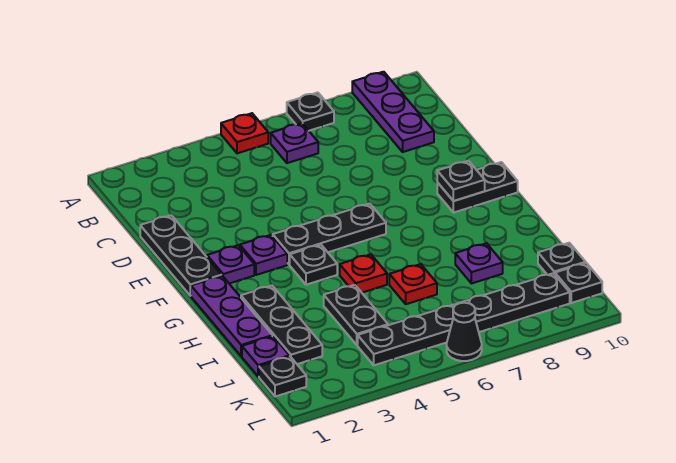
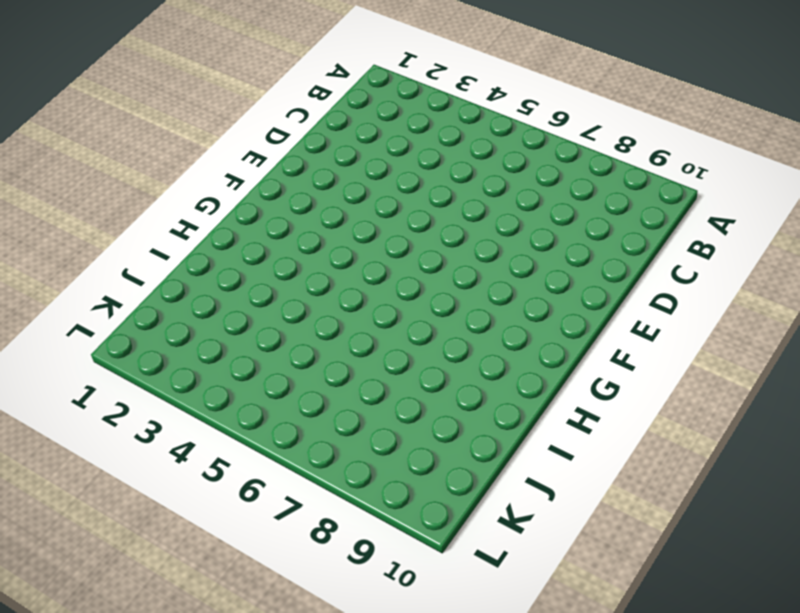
none -> red 1x1 plate [221,113,268,153]
none -> black 1x1 plate [287,92,334,131]
none -> purple 1x3 plate [352,72,434,152]

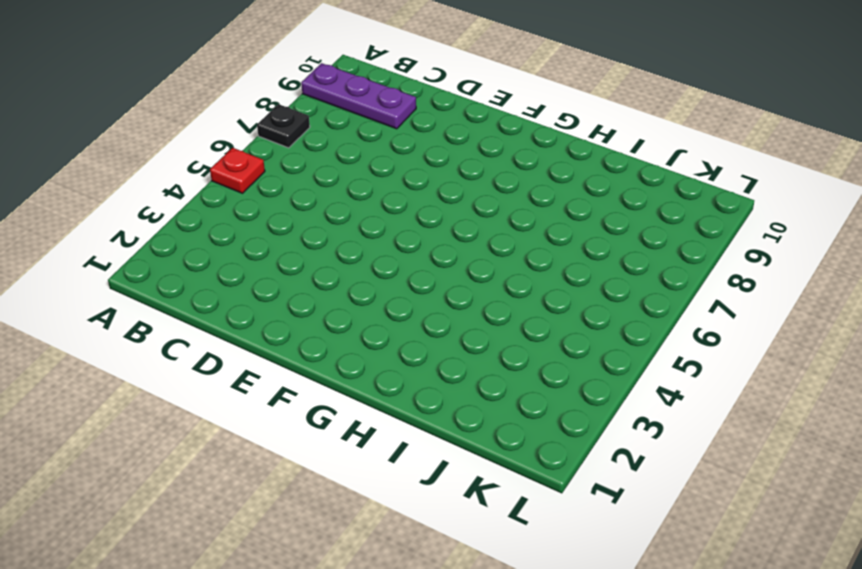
none -> purple 1x1 plate [271,123,318,163]
none -> black 1x3 plate [140,215,222,296]
none -> purple 1x1 plate [207,245,254,284]

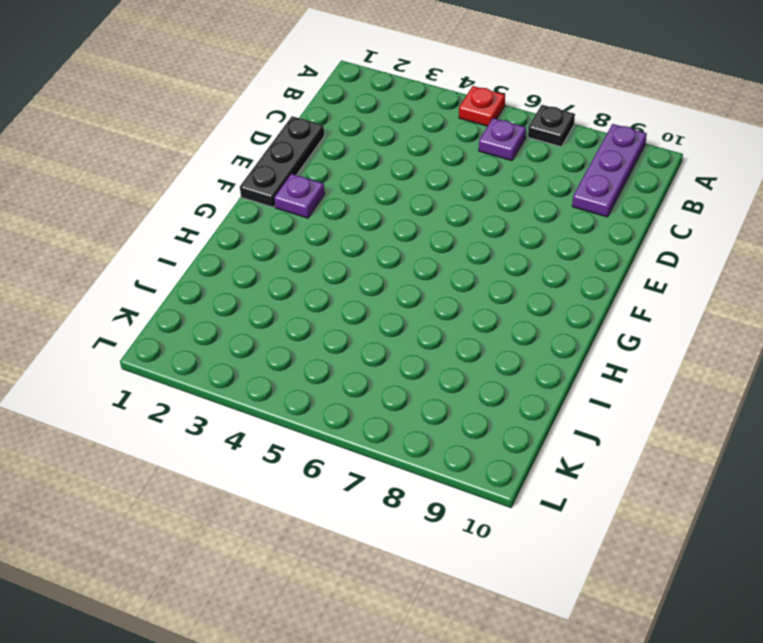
none -> purple 1x1 plate [240,235,287,275]
none -> black 1x3 plate [273,204,386,265]
none -> black 1x2 plate [437,162,518,213]

